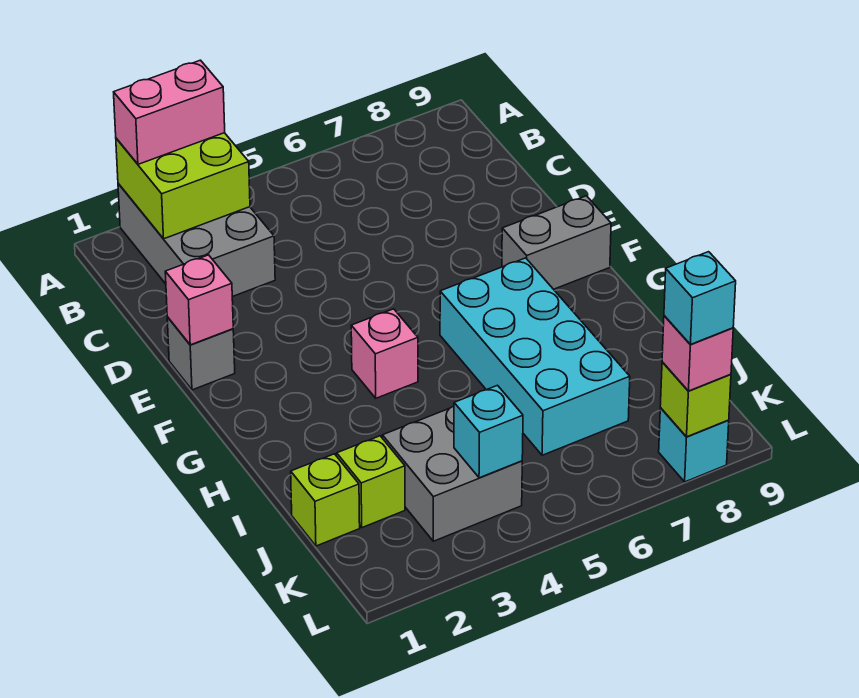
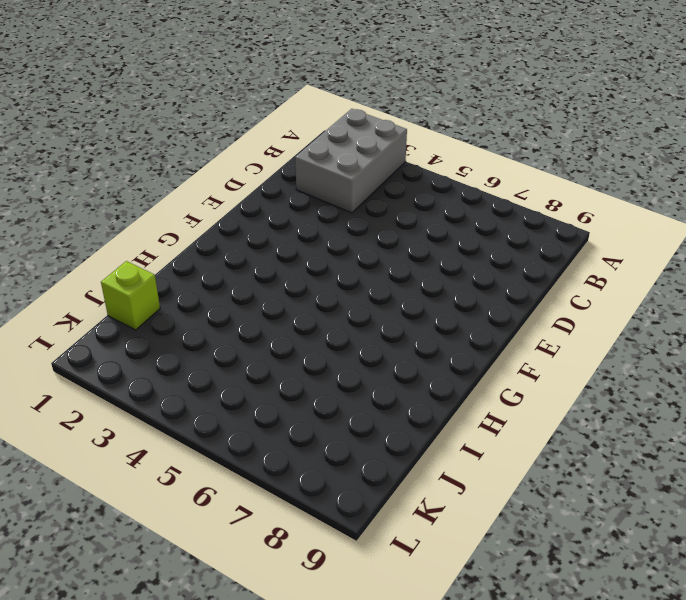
none -> grey 1x1 brick [167,317,235,390]
none -> grey 1x2 brick [502,196,611,289]
none -> pink 1x1 brick [351,309,418,398]

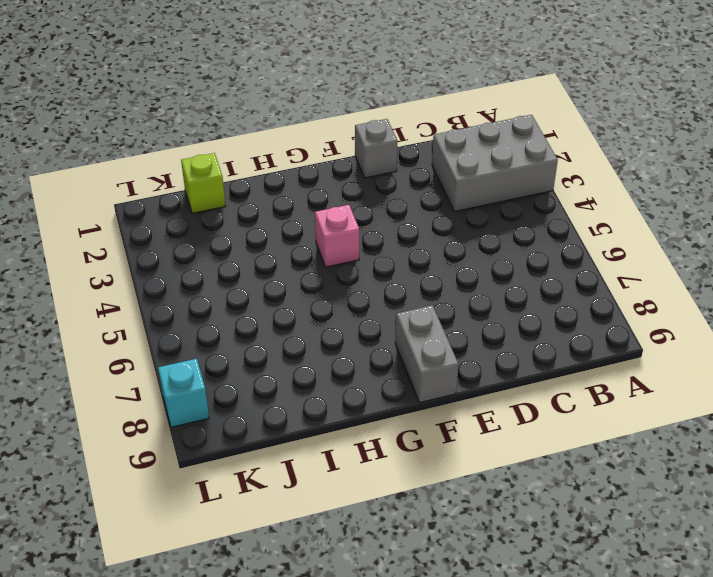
none -> cyan 2x4 brick [440,258,630,455]
none -> lime 1x1 brick [337,436,405,528]
none -> grey 2x2 brick [382,406,522,541]

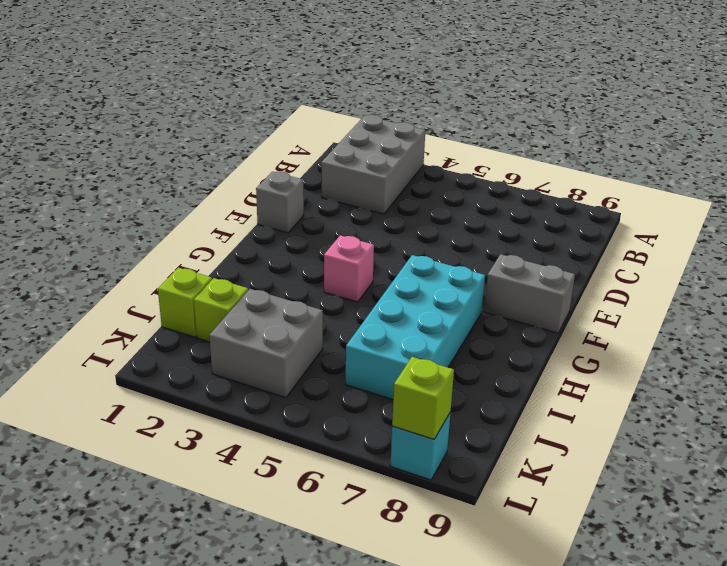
none -> lime 2x2 brick [116,133,250,239]
none -> pink 1x1 brick [165,255,233,345]
none -> cyan 1x1 brick [454,385,523,478]

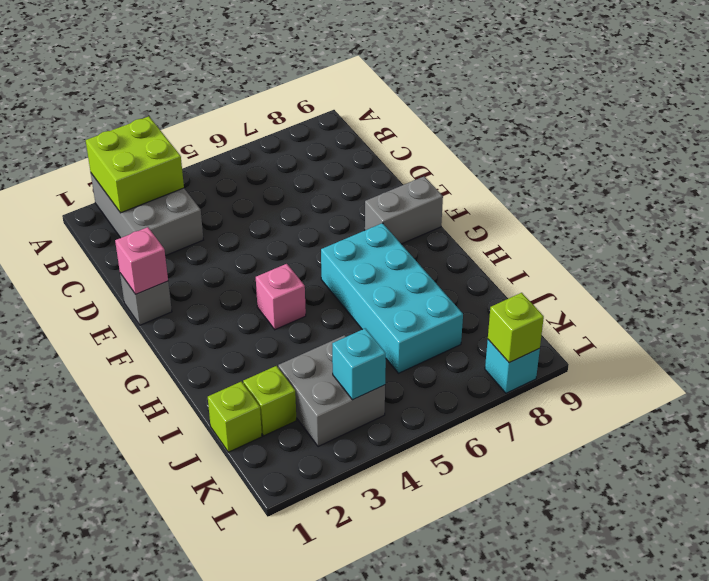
none -> pink 1x2 brick [114,60,225,164]
none -> pink 1x1 brick [662,316,733,391]
none -> cyan 1x1 brick [664,252,736,345]

